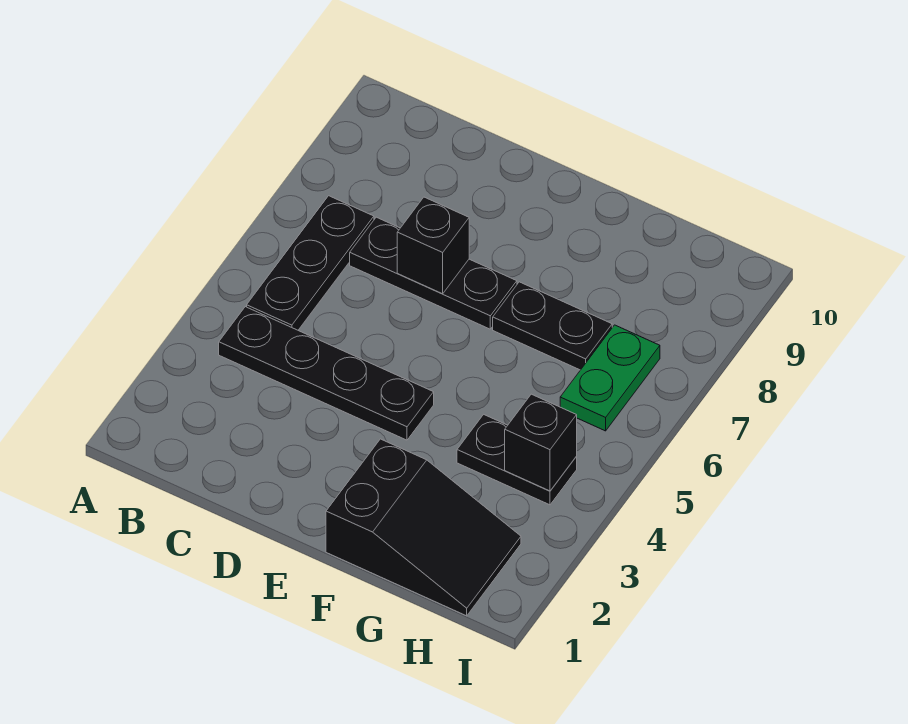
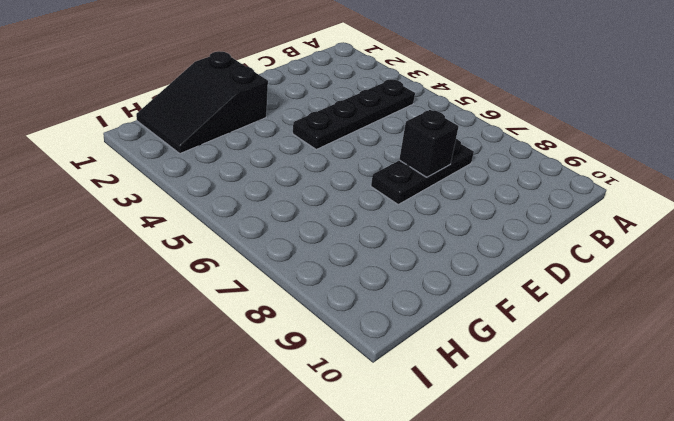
none -> black 1x3 plate [247,196,374,330]
none -> black 1x2 plate [493,282,612,370]

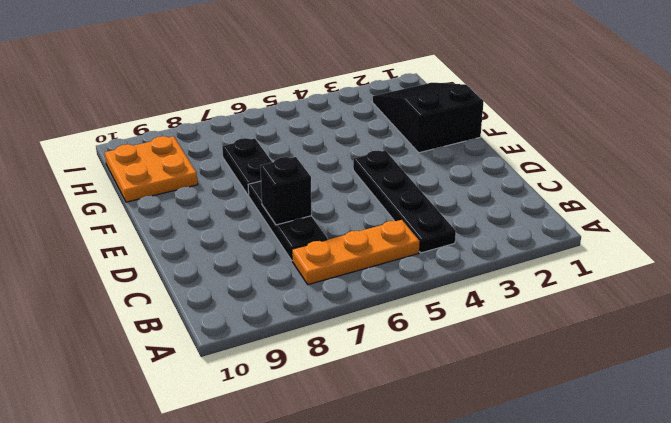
orange 1x3 plate [292,220,420,285] -> black 1x3 plate [247,196,374,330]
orange 2x2 plate [105,136,198,202] -> none
none -> black 1x2 plate [457,414,577,505]
none -> green 1x2 plate [560,325,660,431]

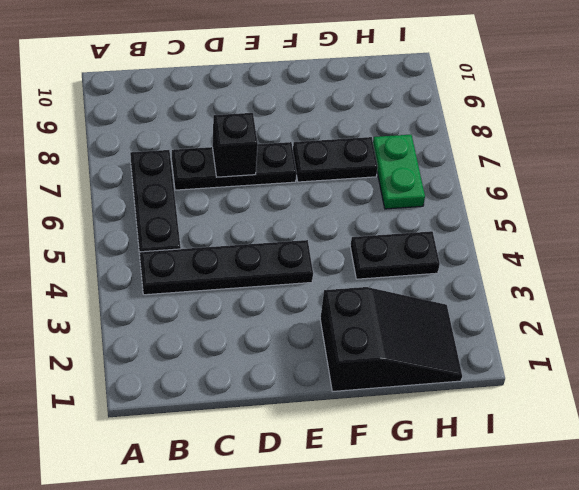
none -> black 1x1 brick [505,394,577,491]

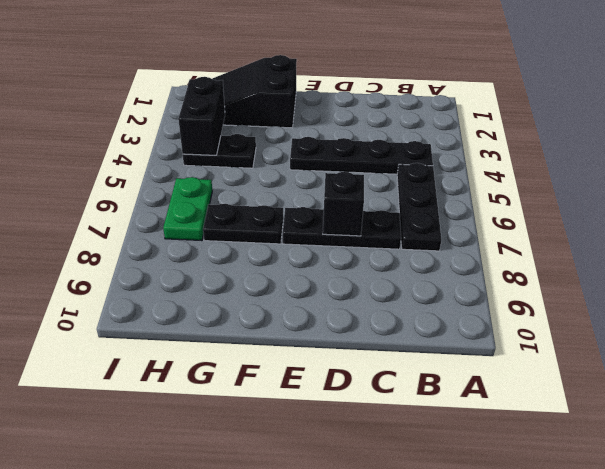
black 1x2 brick [178,77,225,155] -> black 1x1 brick [505,394,577,491]

